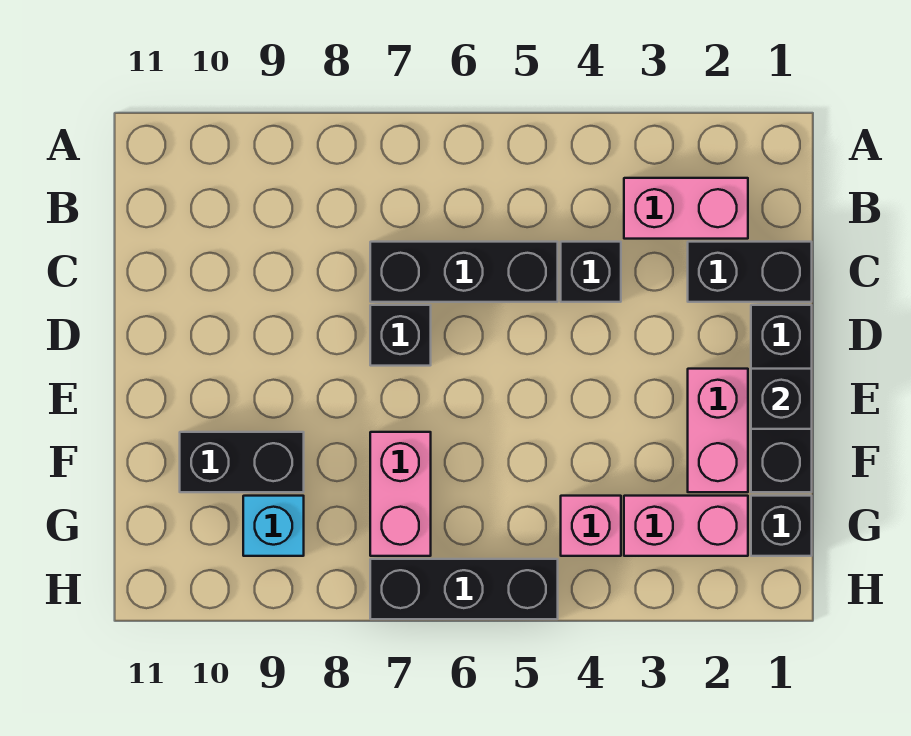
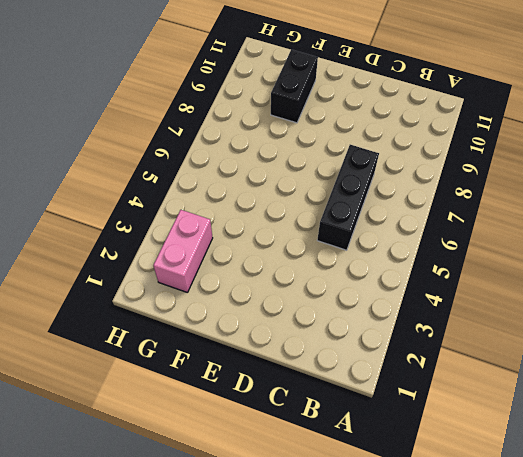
none -> pink 1x2 brick [624,178,748,239]
none -> black 1x2 brick [688,242,812,302]
none -> black 1x1 brick [561,242,621,302]

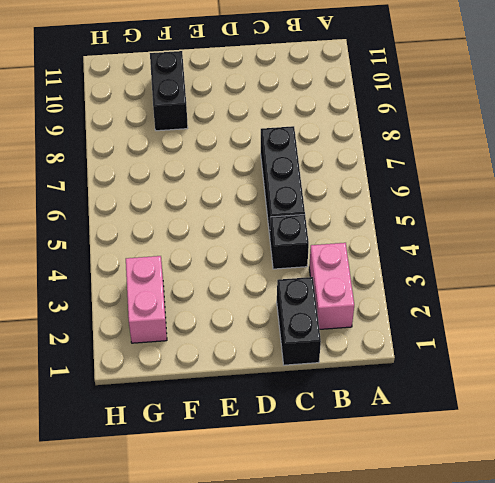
none -> black 1x3 brick [751,305,812,492]
none -> black 1x1 brick [370,305,431,366]
none -> pink 1x2 brick [688,369,748,492]

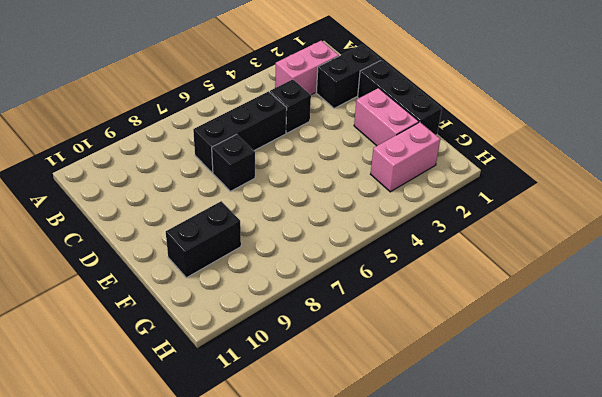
none -> pink 1x2 brick [370,432,431,556]
none -> black 1x1 brick [751,496,812,556]
none -> pink 1x1 brick [561,496,621,556]

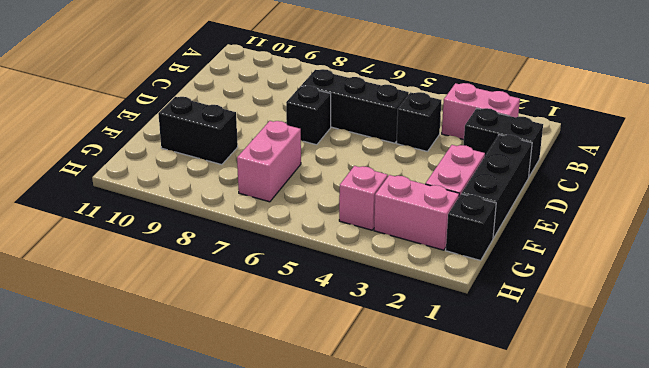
none -> cyan 1x1 brick [243,496,304,556]
none -> black 1x3 brick [370,559,558,619]
none -> black 1x1 brick [751,369,812,429]

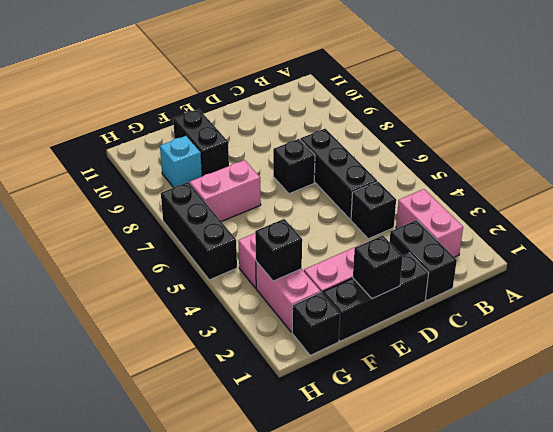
black 1x1 brick [255,219,302,281] -> none

